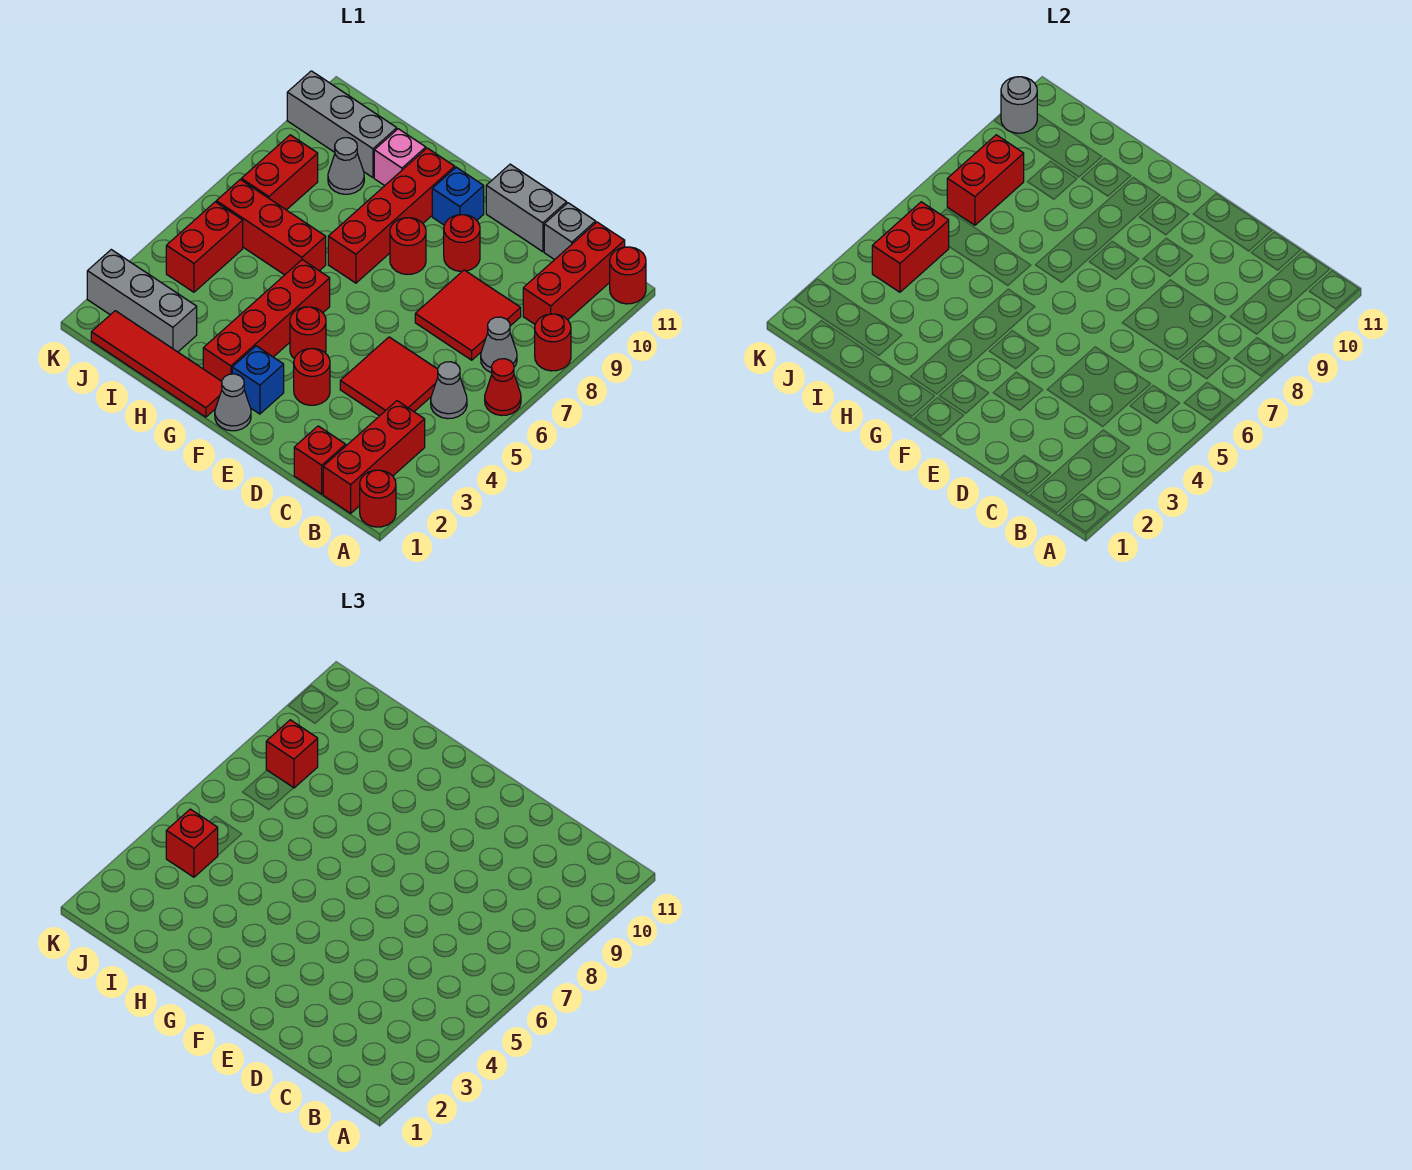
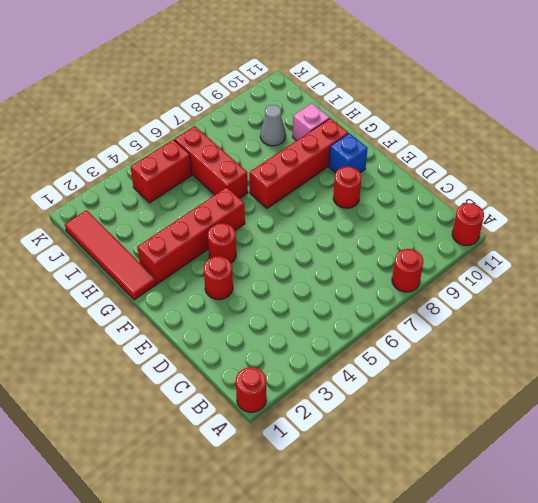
none -> red 1x1 cone [485,359,521,415]
none -> red 1x3 brick [323,401,425,513]
none -> grey 1x1 cone [431,362,467,419]
none -> grey 1x1 cone [481,317,517,373]

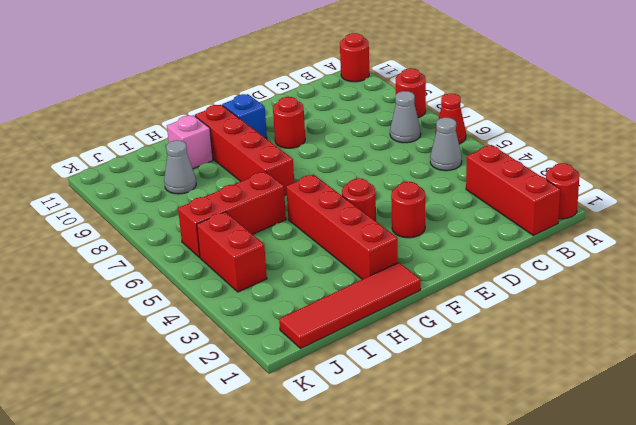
none -> red 1x3 brick [523,222,625,324]
none -> red 1x1 brick [294,426,346,494]
none -> red 2x2 tile [340,337,438,416]
none -> red 2x2 tile [415,270,521,360]

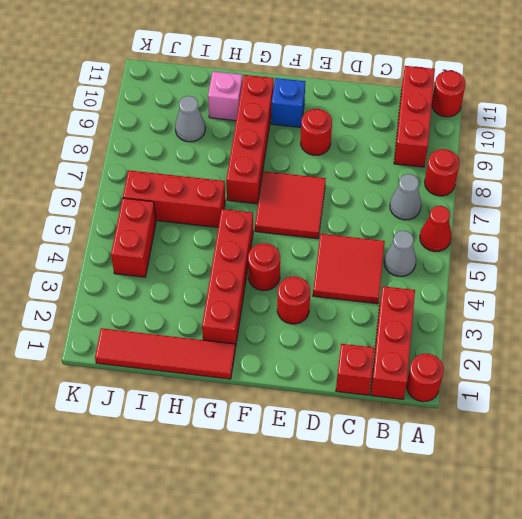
red 2x2 tile [255,171,326,239] -> red 2x2 tile moved to [415,270,521,360]
none -> grey 1x1 brick [544,203,596,260]
none -> grey 1x2 brick [486,164,567,252]
none -> grey 1x1 cone [215,374,251,431]
none -> blue 1x1 brick [232,346,284,414]

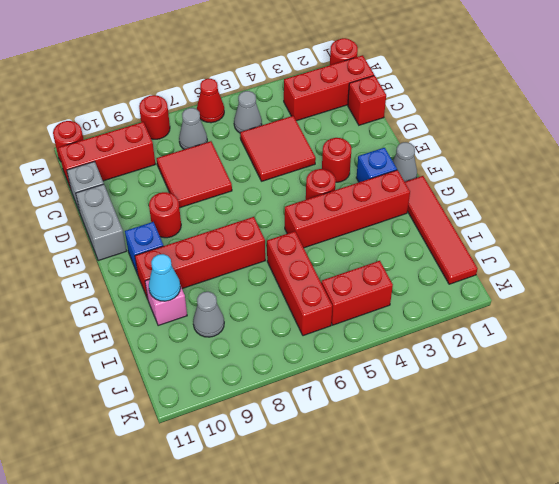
cyan 1x1 cone [149,254,180,301] -> none
none -> red 1x1 round brick [390,218,426,275]
none -> grey 1x3 brick [87,250,197,352]
none -> grey 1x3 brick [287,71,397,178]
none -> red 1x2 brick [241,135,318,210]

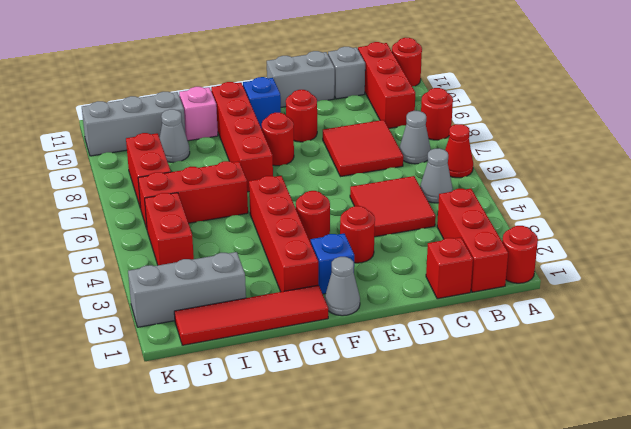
none -> red 1x2 brick [872,202,949,292]
none -> red 1x2 brick [947,135,1024,225]
none -> grey 1x1 round brick [1001,77,1037,133]
none -> red 1x1 brick [166,809,218,877]

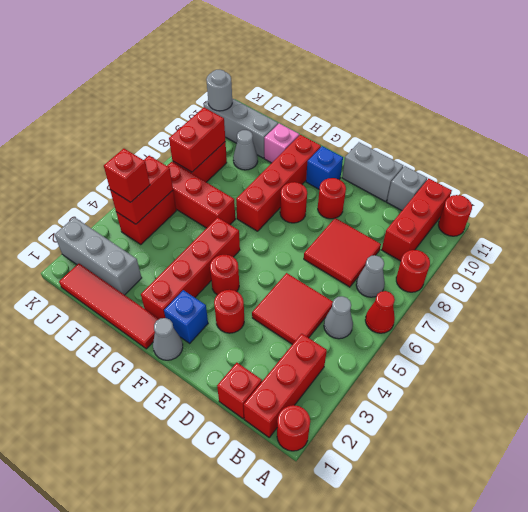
none -> red 1x1 brick [266,720,318,788]

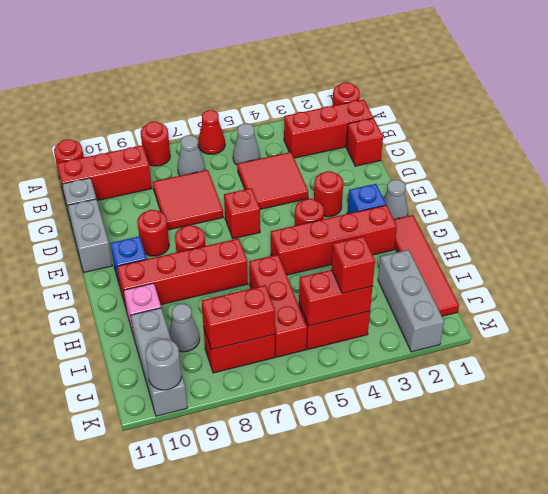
red 1x1 brick [224,188,260,239] -> red 1x1 brick moved to [266,720,318,788]

